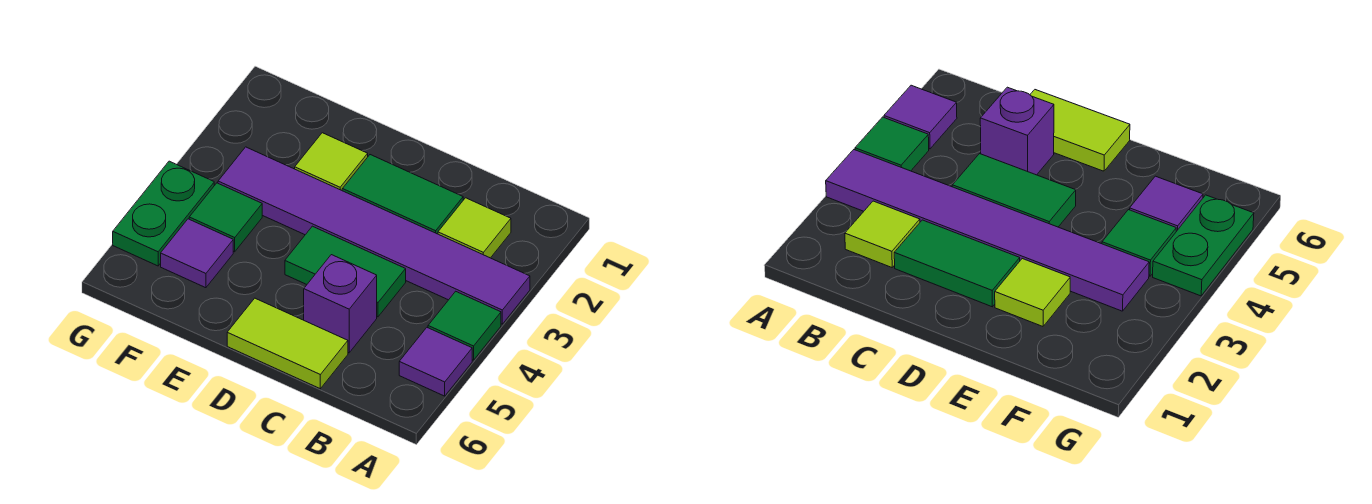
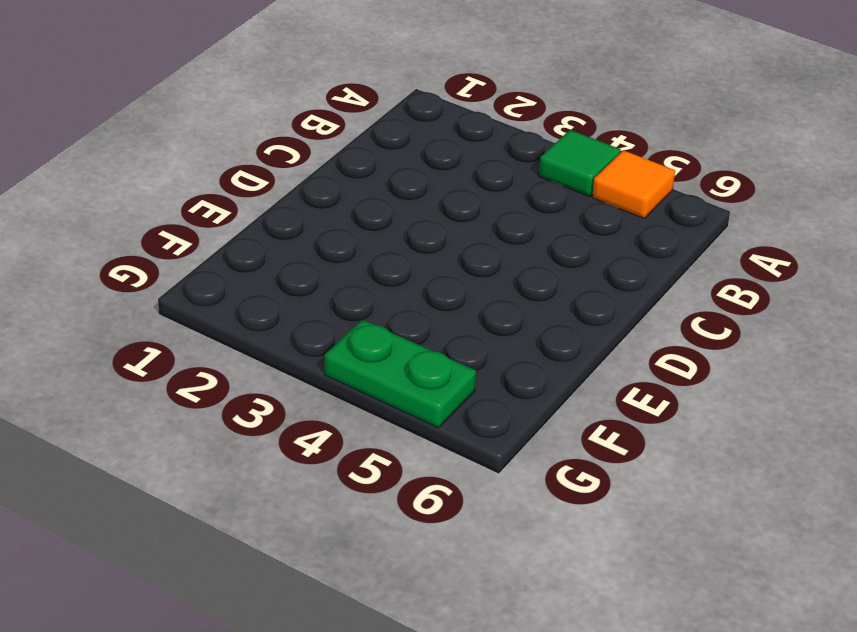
orange 1x1 tile [592,150,675,218] -> purple 1x1 tile [399,328,472,396]
none -> purple 1x6 tile [218,147,530,324]
none -> lime 1x1 tile [438,198,511,258]
none -> green 1x2 tile [342,155,463,234]

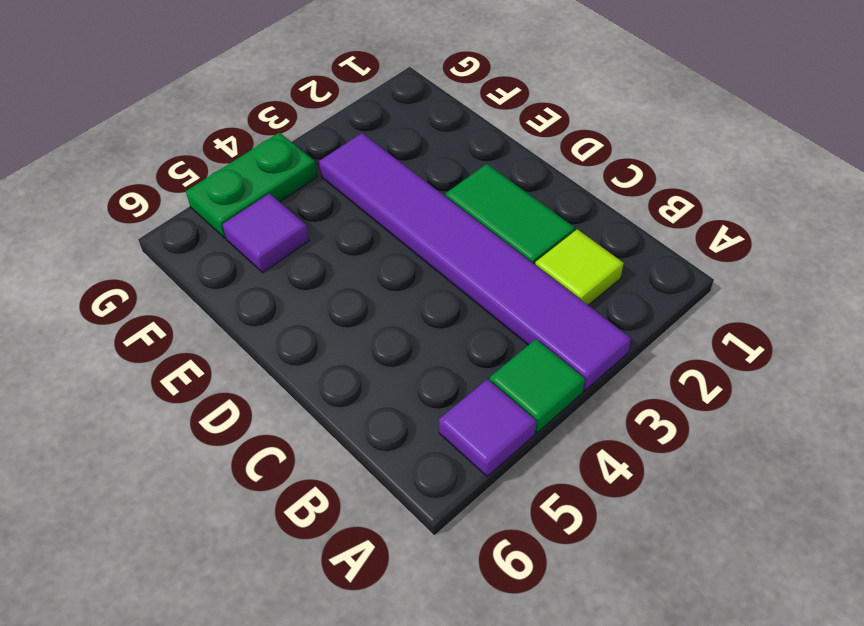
none -> green 1x2 tile [285,226,406,317]
none -> purple 1x1 brick [304,255,377,353]
none -> lime 1x2 tile [227,298,348,389]

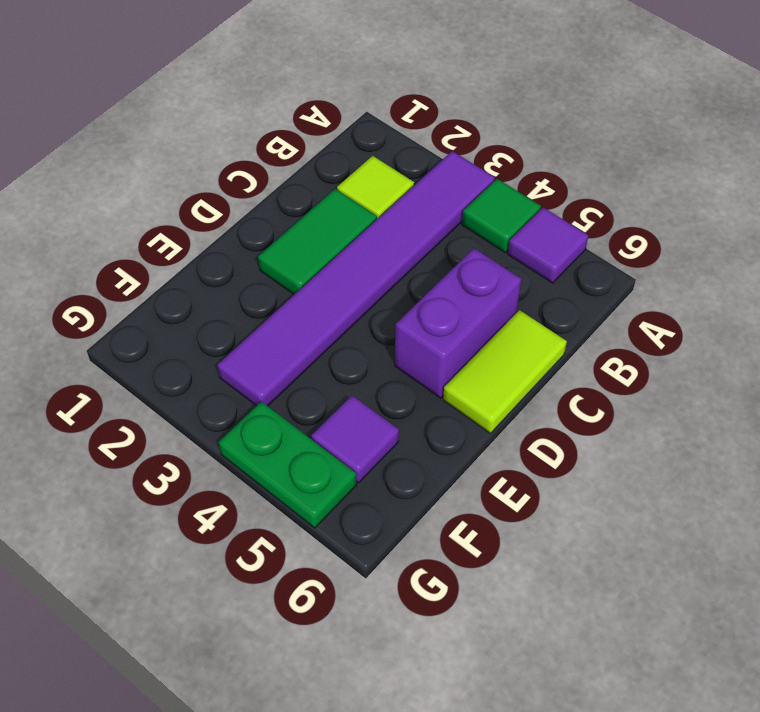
purple 1x2 brick [395,248,521,398] -> purple 1x1 brick [304,255,377,353]
none -> green 1x2 tile [285,226,406,317]
none -> lime 1x1 tile [295,133,368,190]
none -> green 1x1 tile [189,183,262,252]

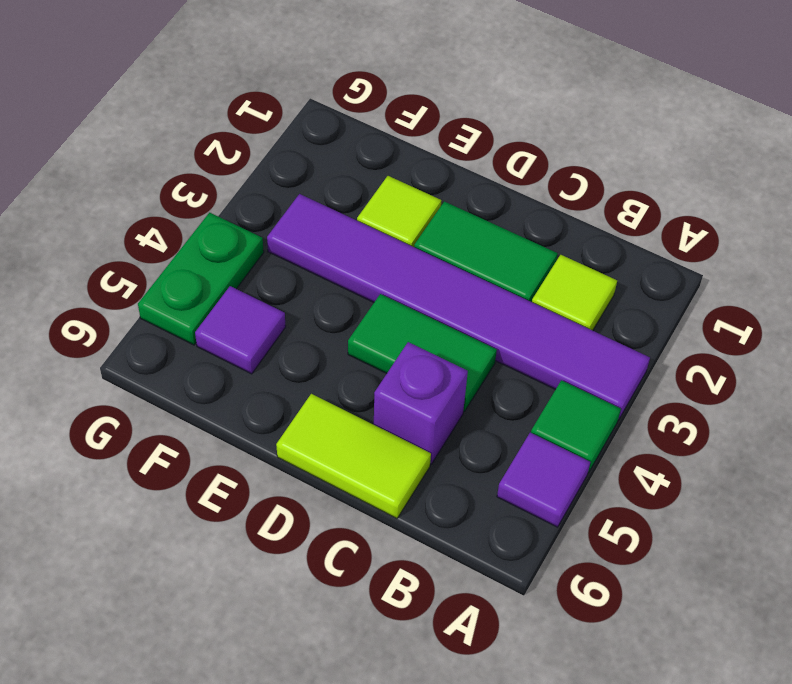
none -> green 1x1 tile [189,183,262,252]

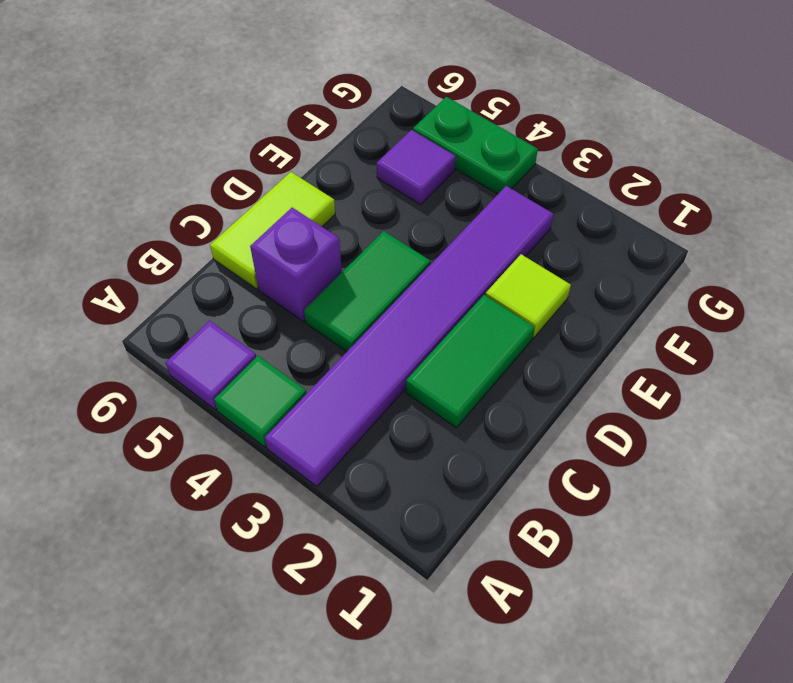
none -> lime 1x1 tile [438,198,511,258]
none -> green 1x1 tile [189,183,262,252]

